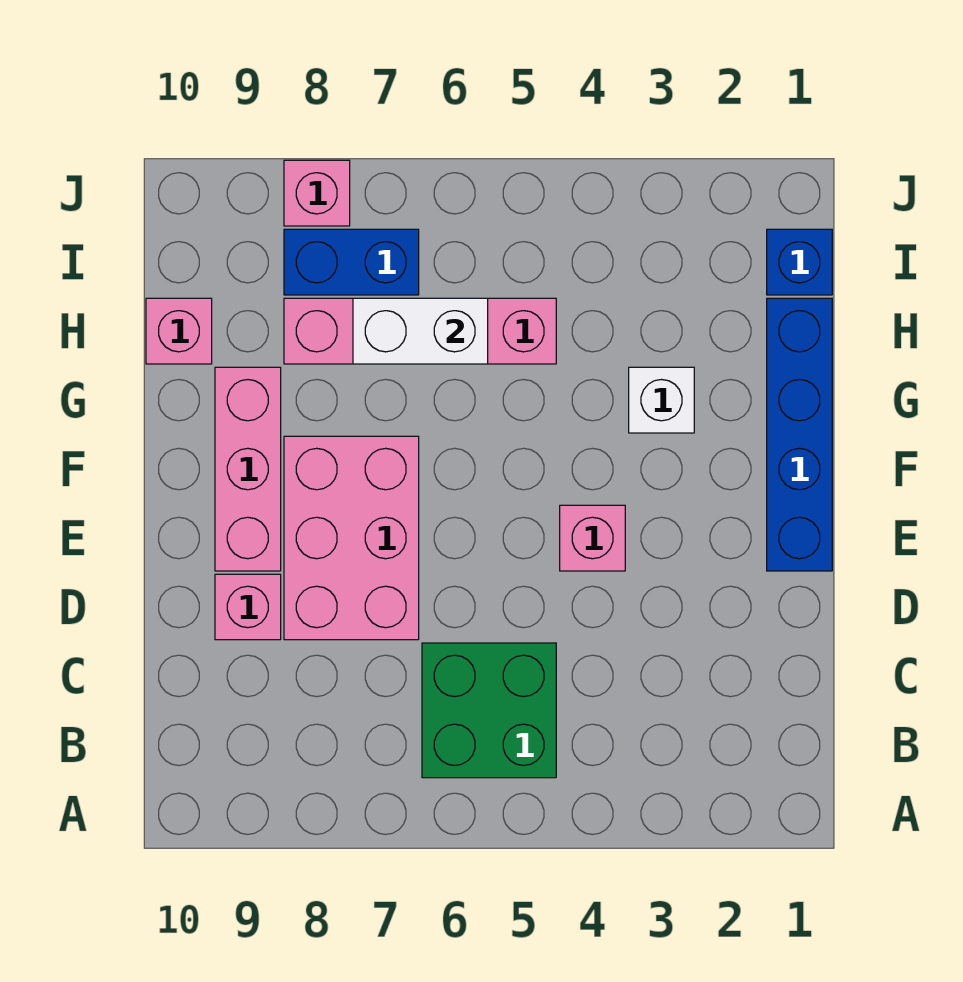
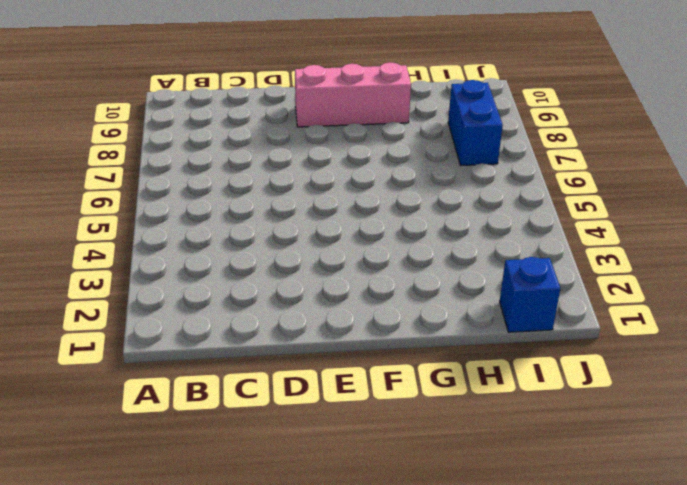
none -> green 2x2 brick [422,643,556,778]
none -> pink 2x3 brick [284,436,419,640]
none -> pink 1x1 brick [215,574,281,640]

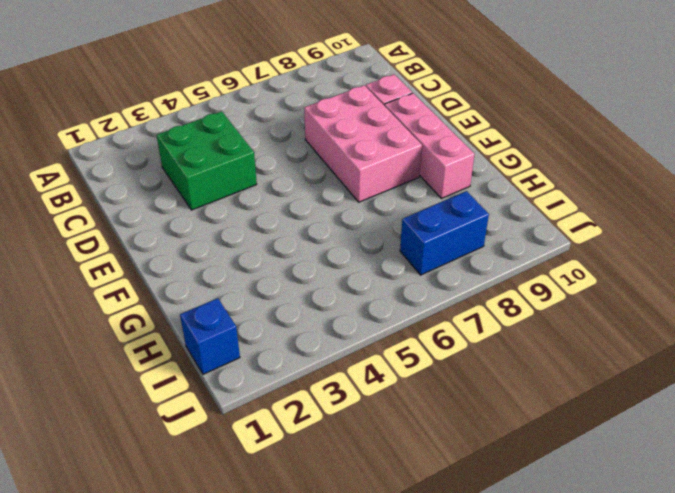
green 2x2 brick [157,111,257,210] -> green 2x2 brick moved to [422,643,556,778]
none -> blue 1x4 brick [767,298,832,571]
none -> pink 1x1 brick [560,505,625,571]
none -> white 1x1 brick [629,367,694,433]

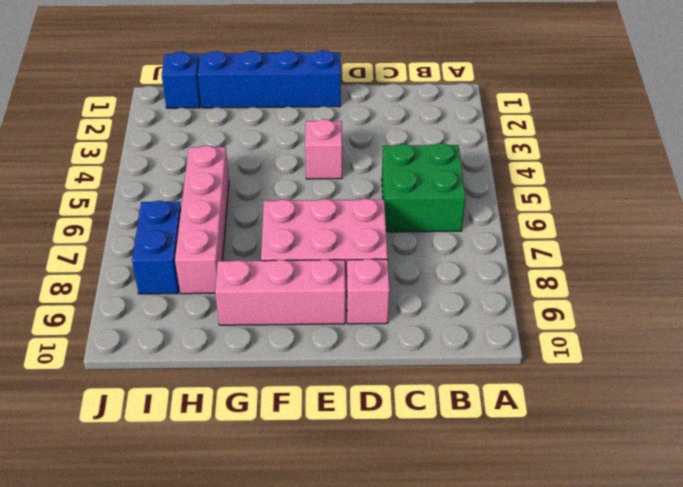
none -> white 1x1 brick [629,367,694,433]
none -> pink 1x1 brick [146,298,212,364]
none -> pink 1x1 brick [284,160,350,226]

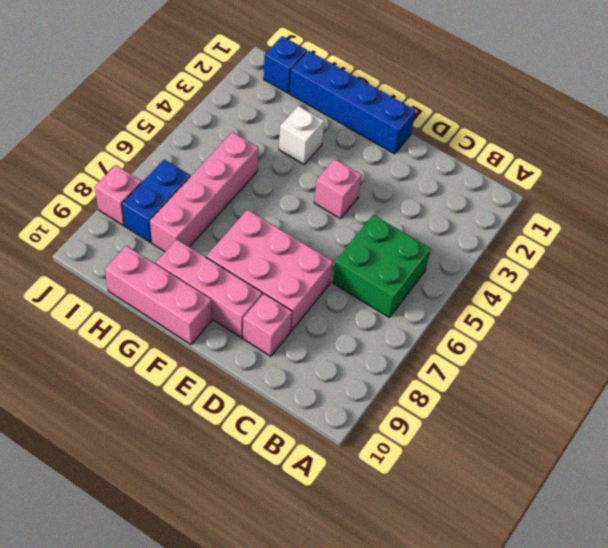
pink 1x3 brick [105,246,212,344] -> pink 1x1 brick [146,298,212,364]
none -> white 1x2 brick [353,298,488,364]

